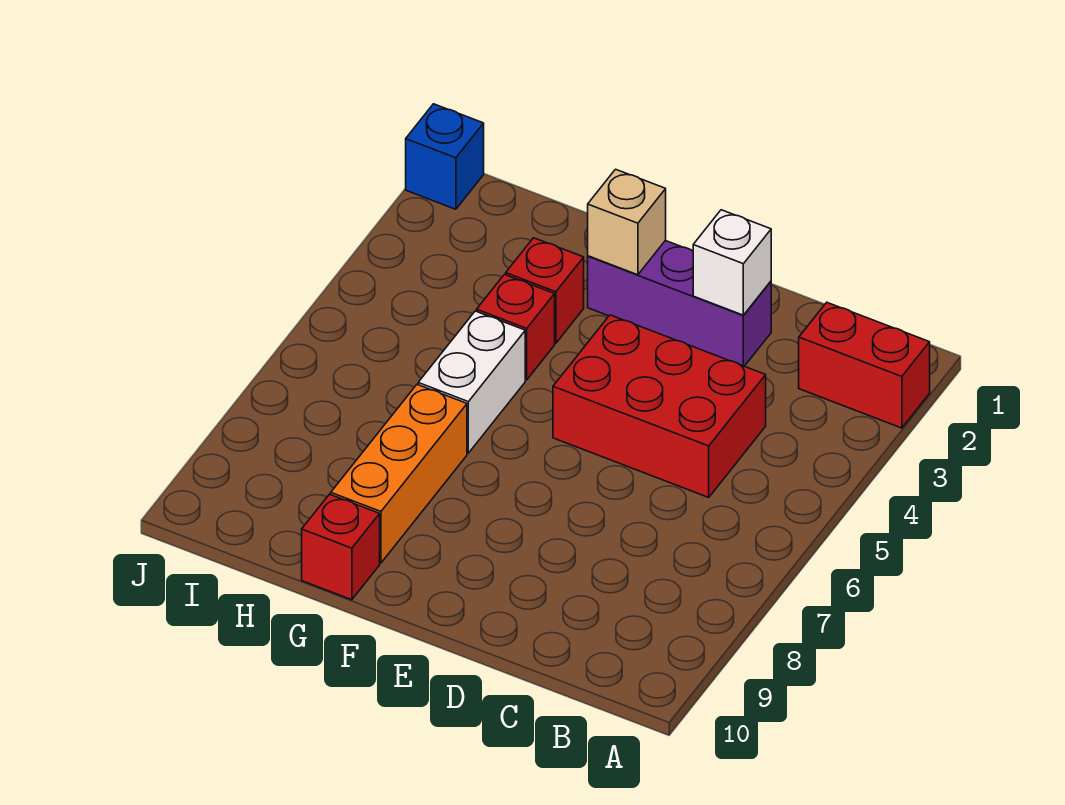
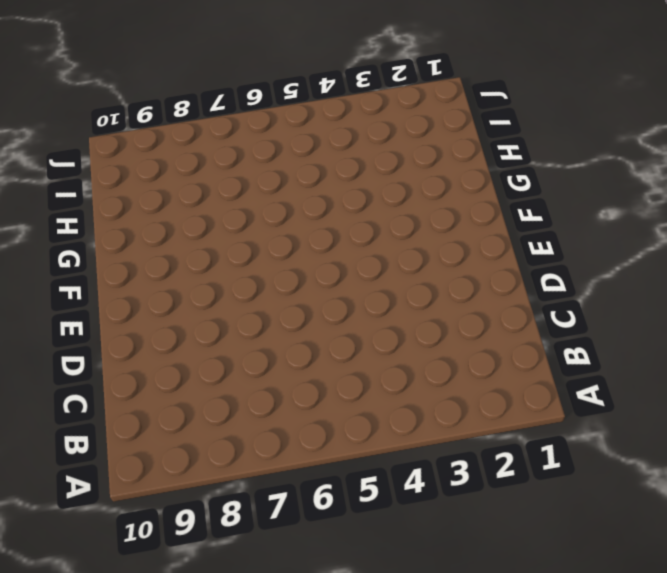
none -> red 1x2 brick [799,302,930,428]
none -> red 2x3 brick [553,315,766,497]

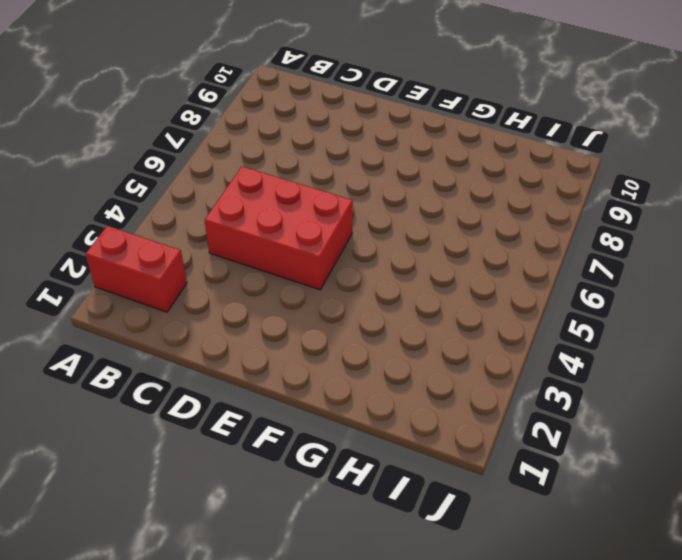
none -> purple 1x3 brick [588,241,771,366]
none -> red 1x1 brick [506,238,584,343]

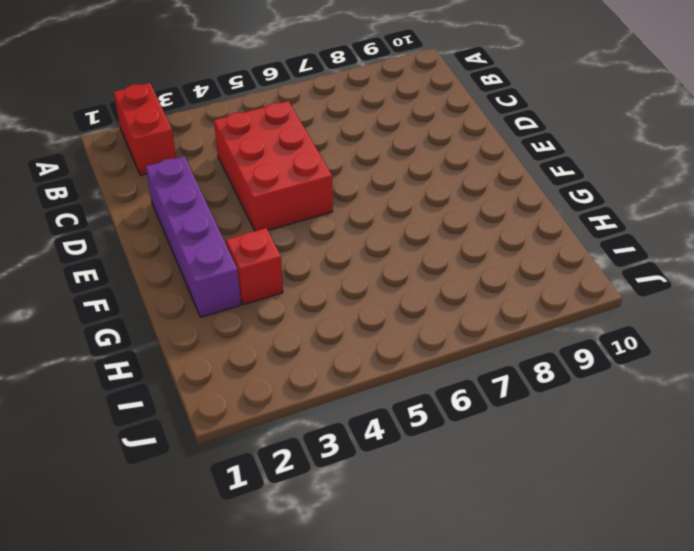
purple 1x4 brick [146,156,241,317] -> purple 1x3 brick [588,241,771,366]
none -> red 1x1 brick [477,275,555,380]
none -> white 1x2 brick [418,311,525,453]

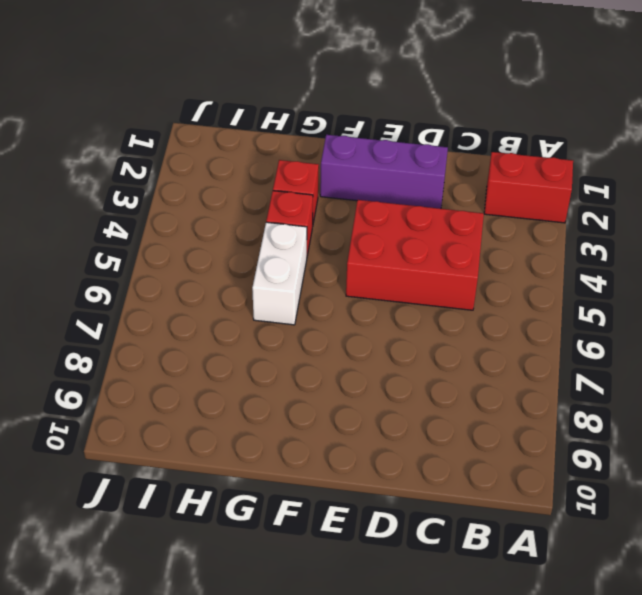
none -> orange 1x3 brick [331,385,467,563]
none -> red 1x1 brick [302,494,380,600]

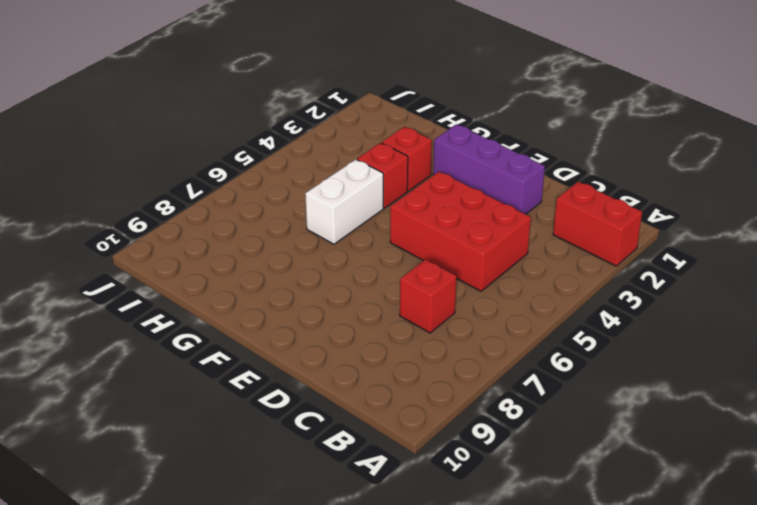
red 1x1 brick [400,259,457,333] -> red 1x1 brick moved to [302,494,380,600]
none -> orange 1x3 brick [331,385,467,563]
none -> blue 1x1 brick [406,104,484,209]

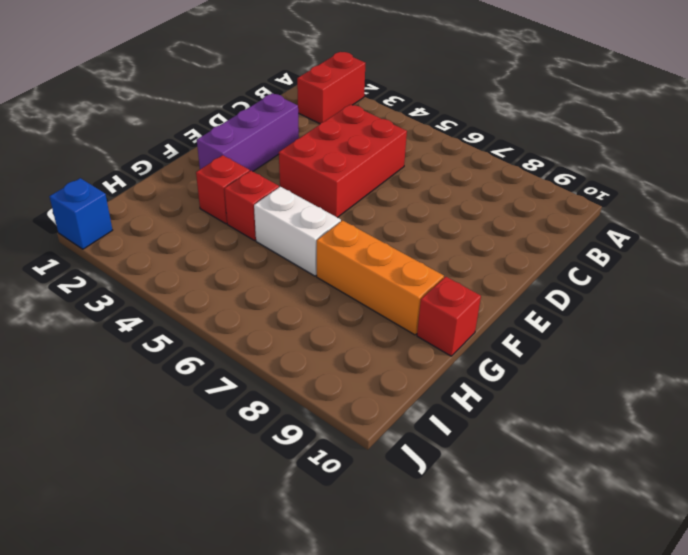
none -> white 1x1 brick [693,210,771,315]
none -> tan 1x1 brick [588,169,666,275]

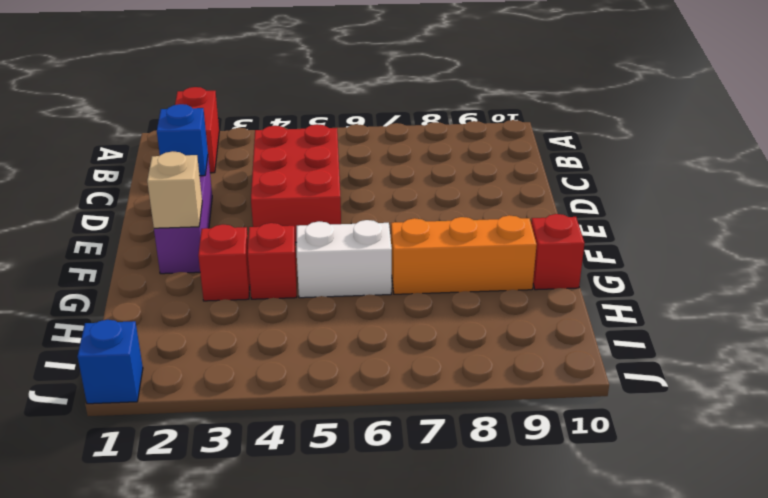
blue 1x1 brick [157,104,208,176] -> white 1x1 brick [693,210,771,315]

